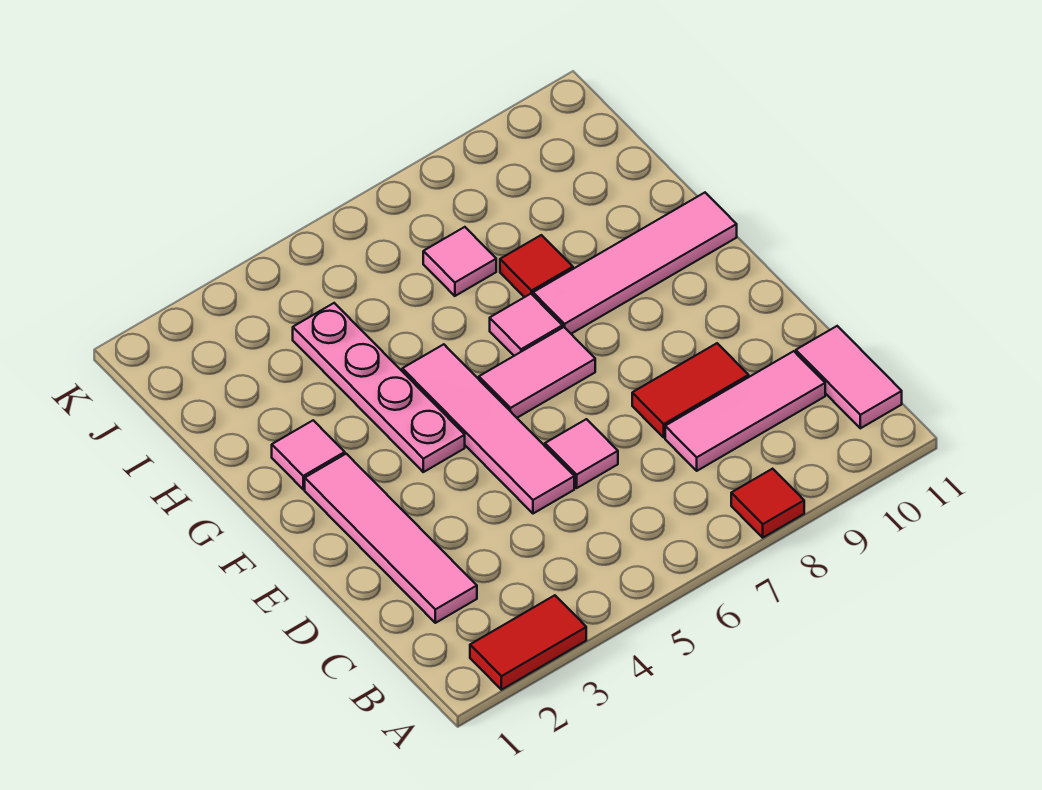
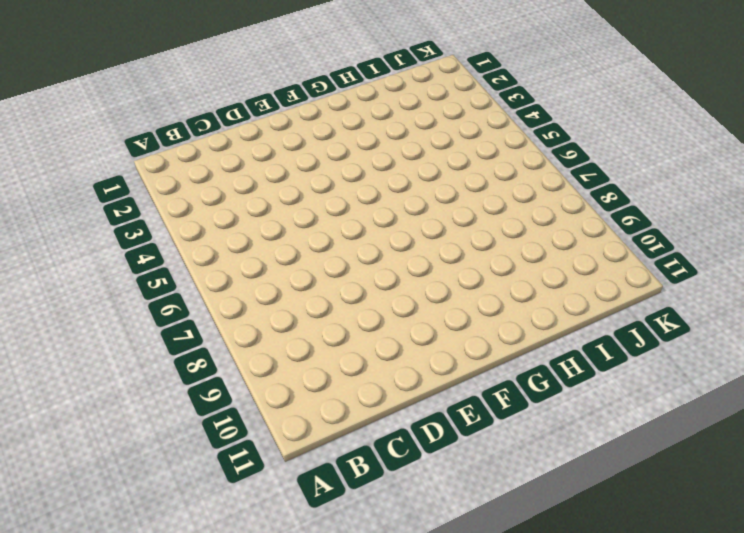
none -> red 1x2 tile [470,595,586,690]
none -> red 1x1 tile [731,469,804,538]
none -> pink 1x2 tile [796,326,902,428]

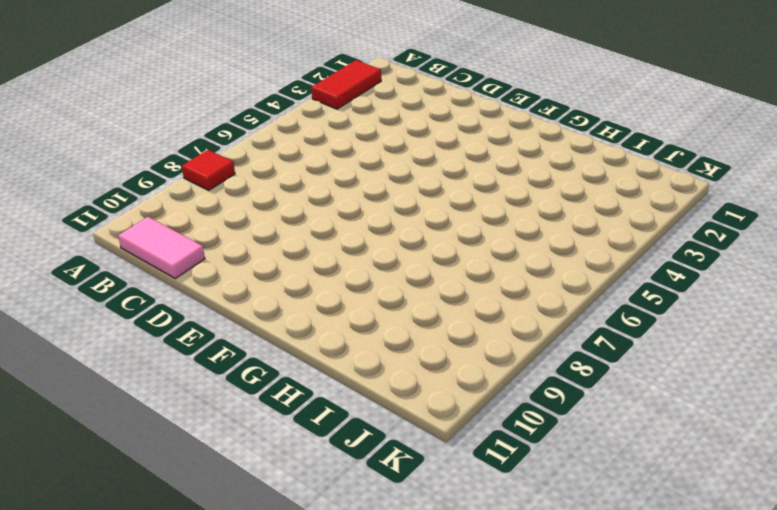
none -> pink 1x4 tile [305,454,477,623]
none -> pink 1x3 tile [665,351,825,471]
none -> pink 1x4 tile [402,344,574,514]

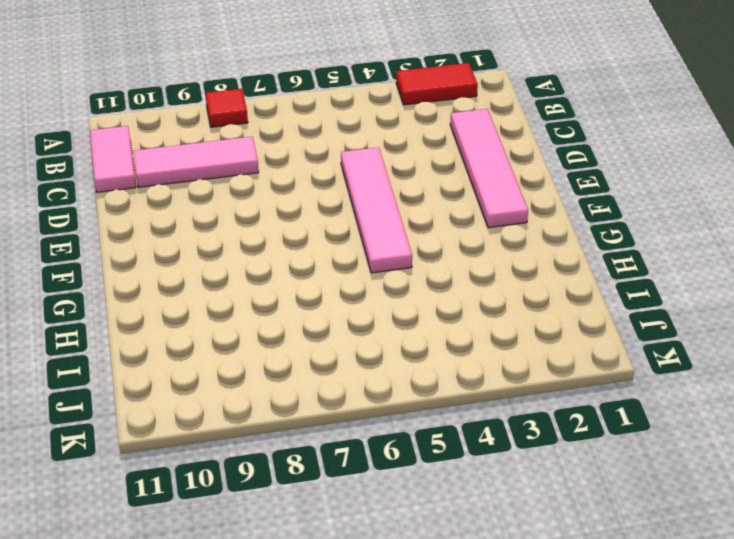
none -> pink 1x1 tile [545,419,618,488]
none -> red 1x2 tile [632,343,749,437]
none -> pink 1x4 plate [293,303,465,472]

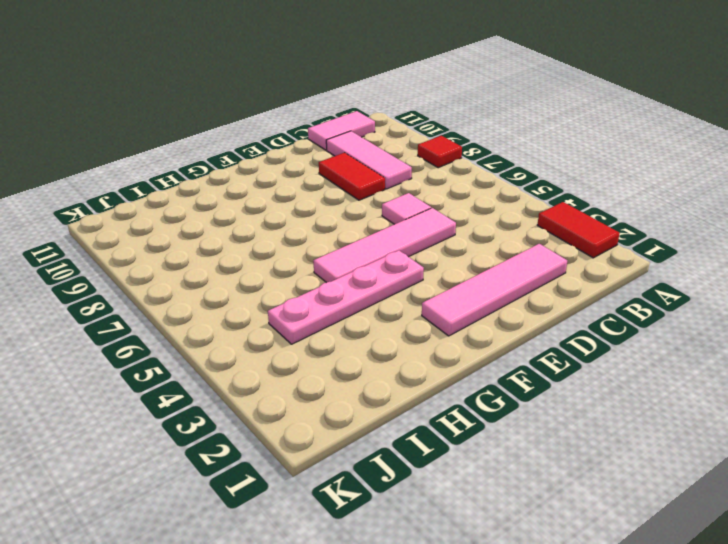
none -> pink 1x2 tile [479,327,595,418]
none -> pink 1x1 tile [272,420,345,489]
none -> pink 1x1 tile [490,294,562,356]

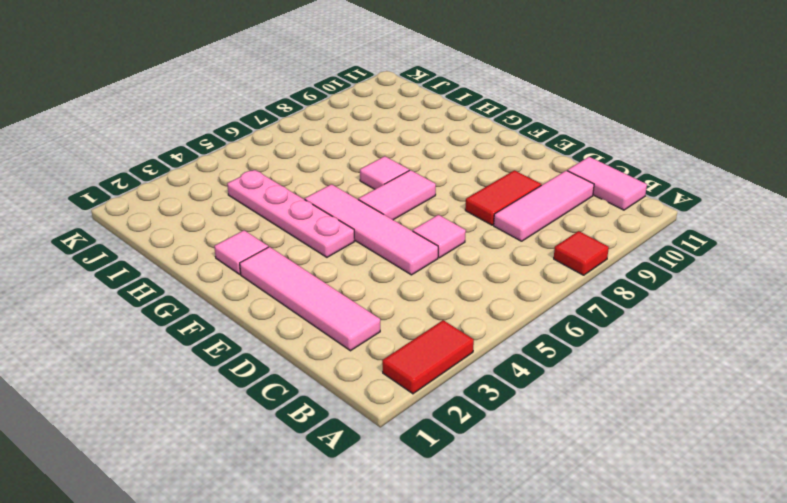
none -> pink 1x4 tile [533,193,737,334]
none -> red 1x1 tile [500,235,573,297]
none -> pink 1x1 tile [423,227,496,296]

